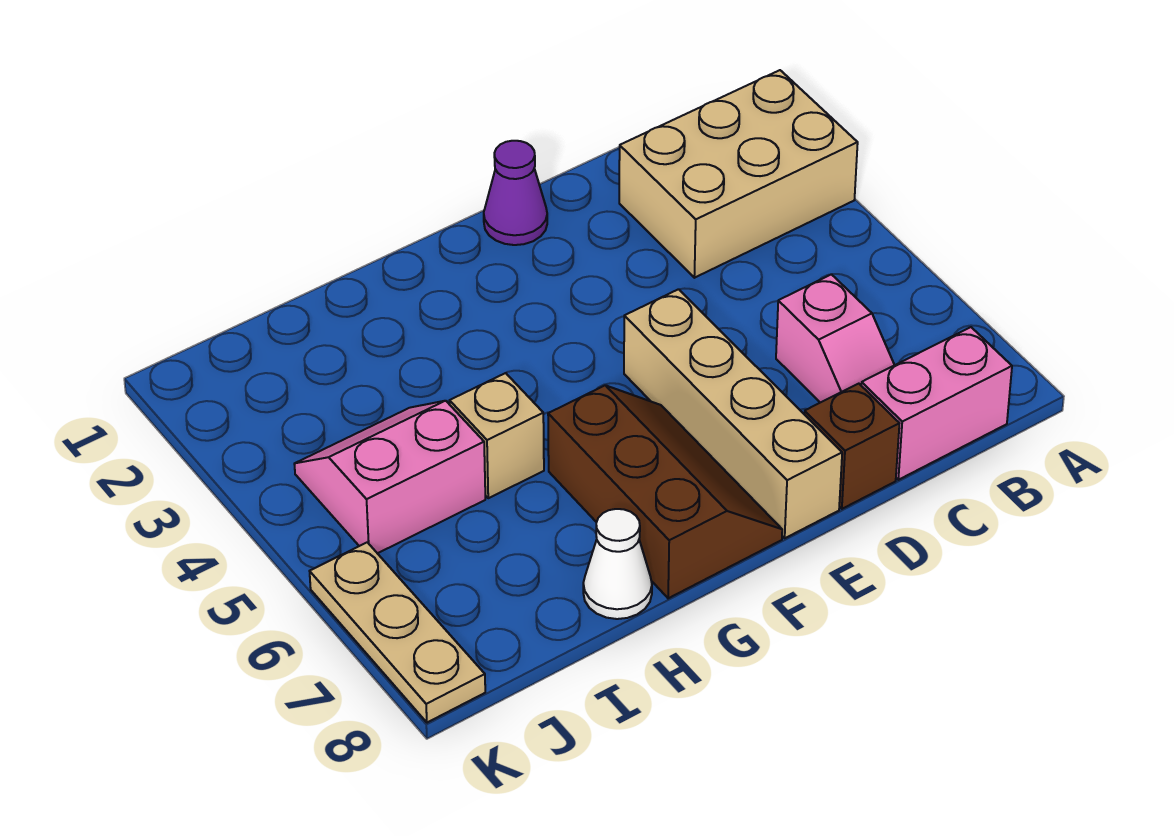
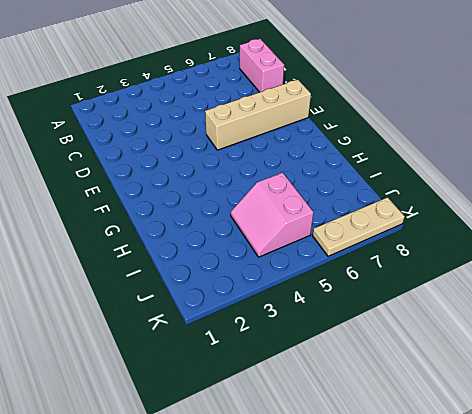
none -> tan 2x3 brick [619,70,858,278]
none -> pink 1x2 slope [776,274,894,403]

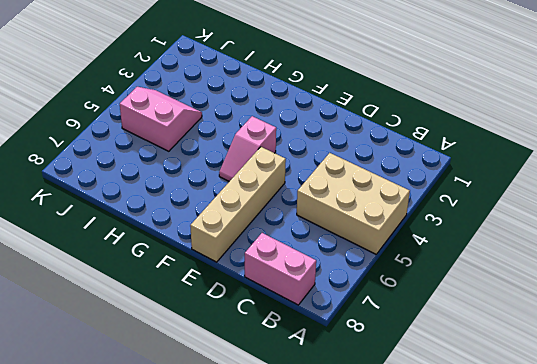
tan 2x3 brick [297,153,410,254] -> tan 2x3 brick moved to [619,70,858,278]
pink 1x2 slope [219,116,276,181] -> pink 1x2 slope moved to [776,274,894,403]
none -> brown 1x1 brick [804,384,899,509]
none -> purple 1x1 cone [484,141,547,245]

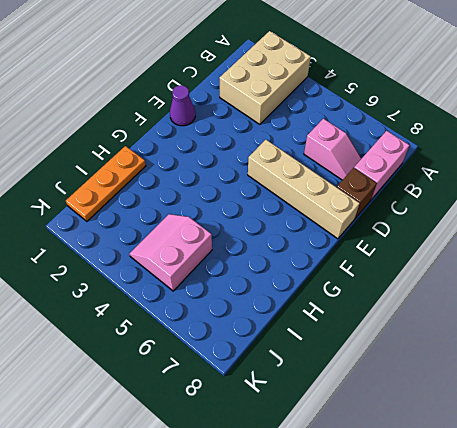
orange 1x3 plate [66,146,146,221] -> none
none -> brown 2x3 slope [548,385,782,598]
none -> tan 1x1 brick [450,373,544,498]

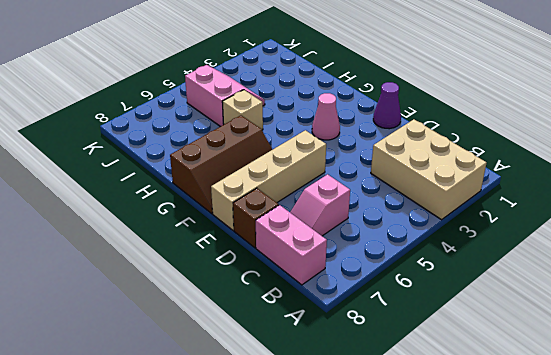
pink 1x1 cone [312,93,340,140] -> none
none -> white 1x1 cone [583,509,652,619]
none -> tan 1x3 plate [310,542,485,723]

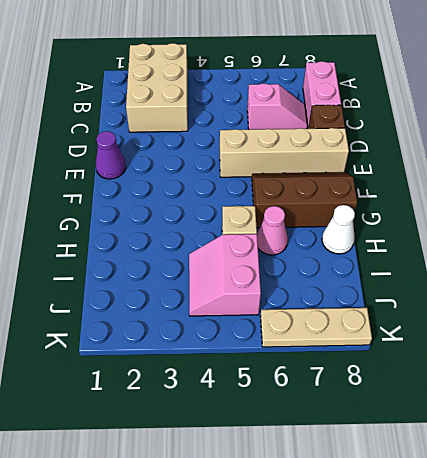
pink 1x1 cone [257,206,288,255] -> none

